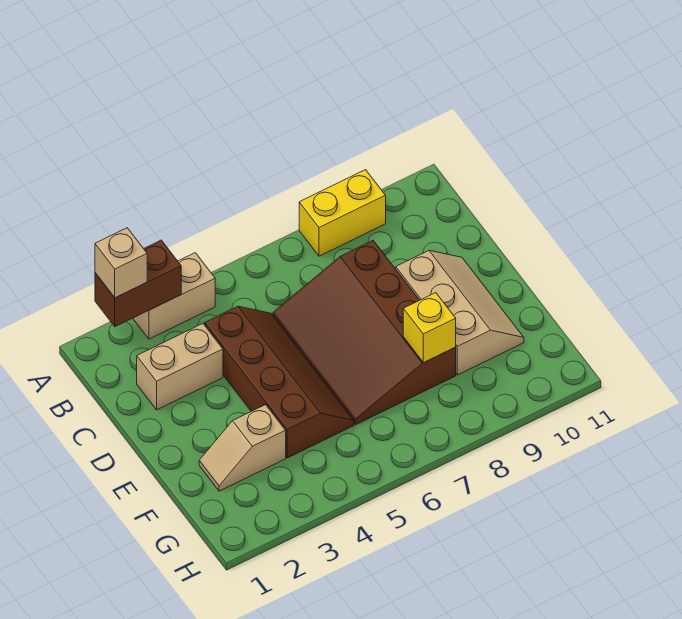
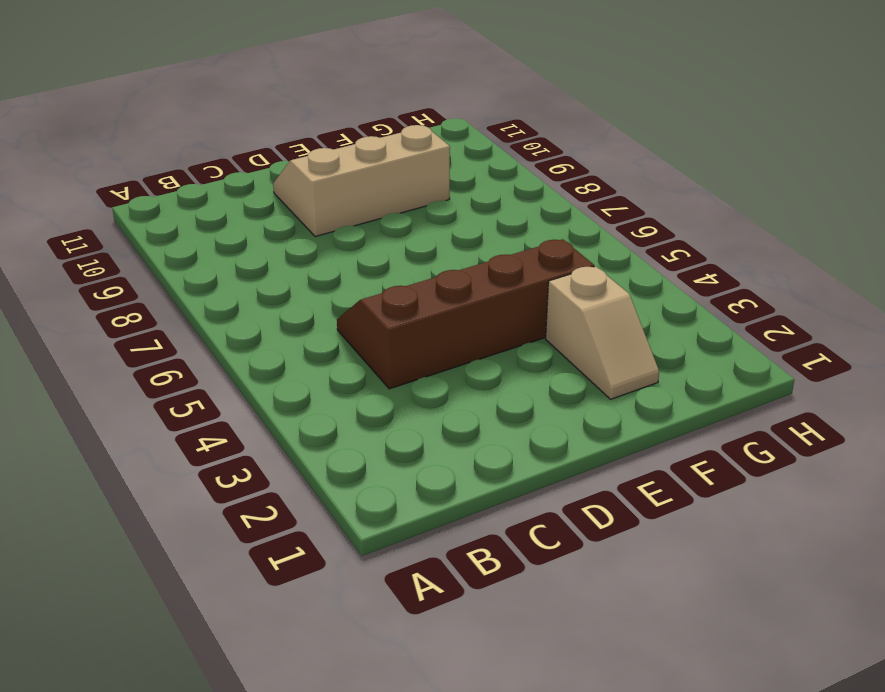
none -> tan 1x2 brick [133,253,215,339]
none -> yellow 1x2 brick [299,170,386,256]

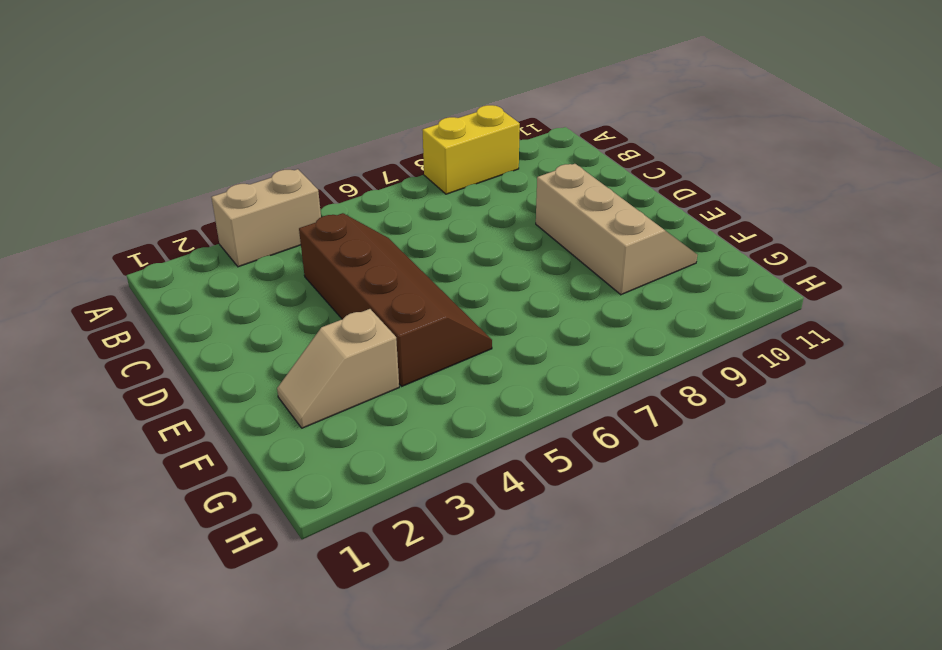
none -> tan 1x2 brick [137,324,223,410]
none -> brown 3x4 slope [273,241,456,425]

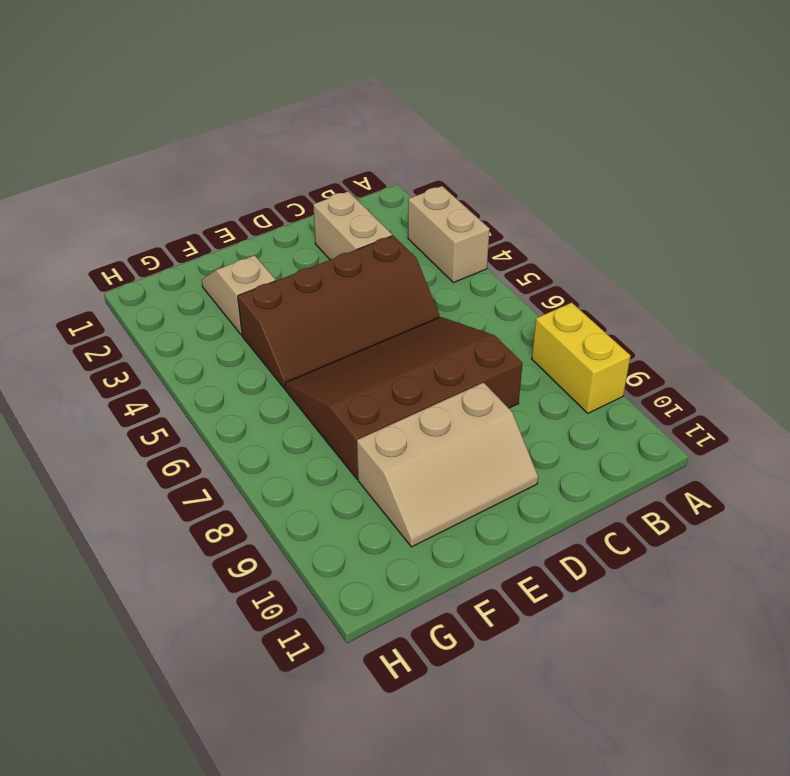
none -> brown 1x2 brick [95,240,181,327]
none -> yellow 1x1 brick [403,293,456,363]

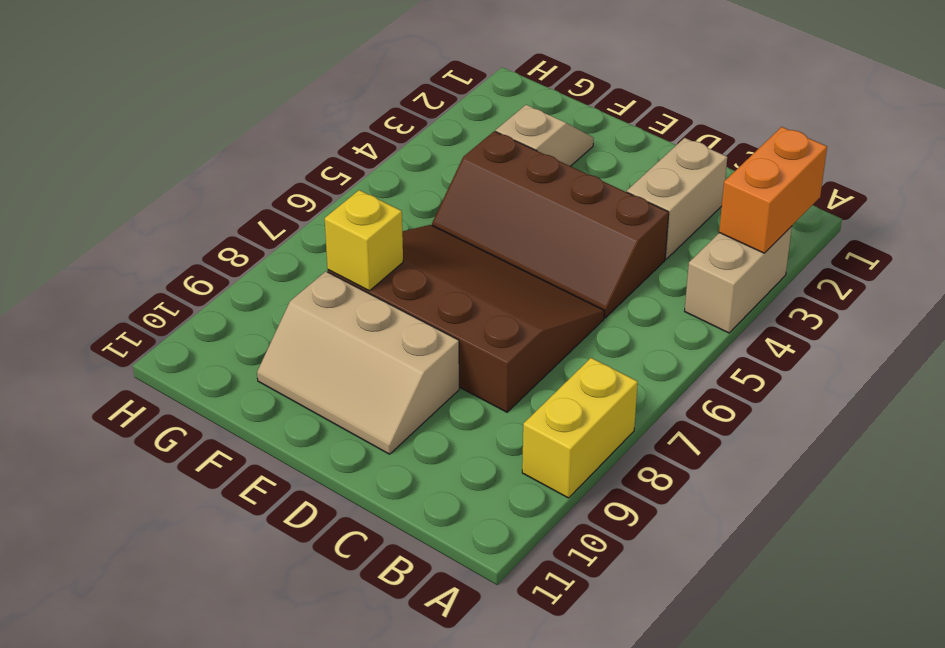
orange 1x2 brick [719,127,827,253] -> brown 1x2 brick [95,240,181,327]
none -> tan 1x1 brick [95,228,147,298]

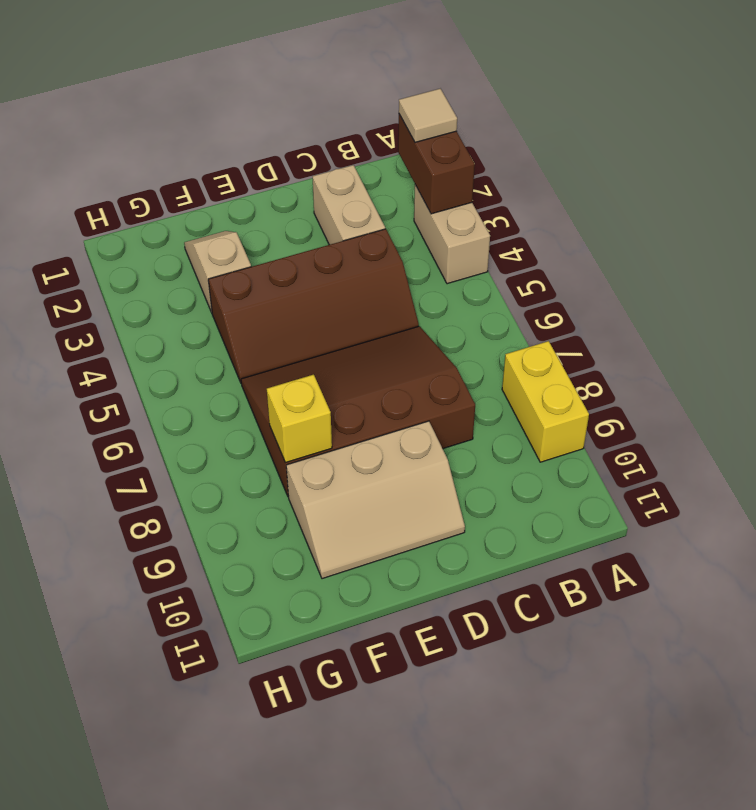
tan 1x1 tile [399,89,457,142] -> tan 1x1 brick [95,228,147,298]

